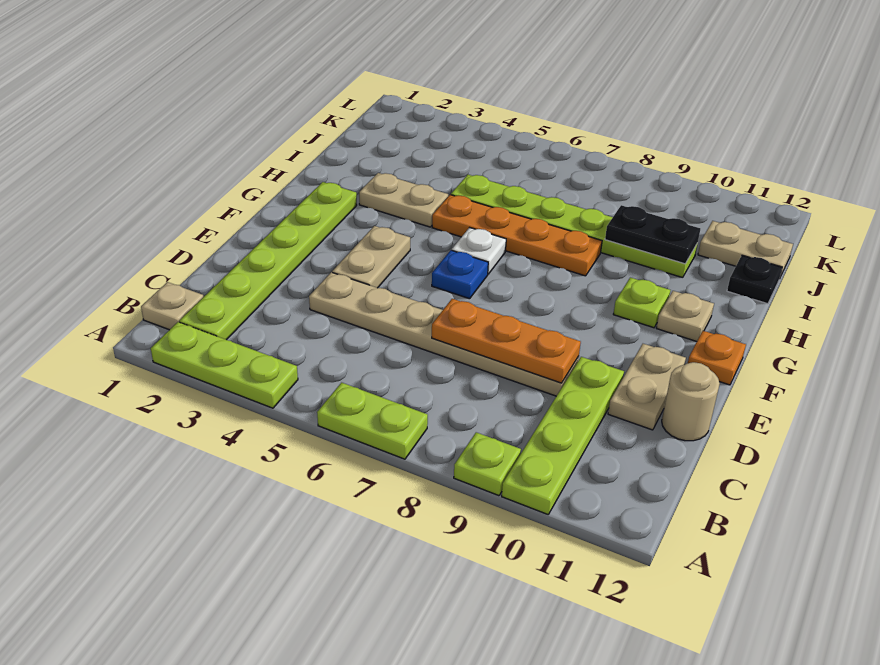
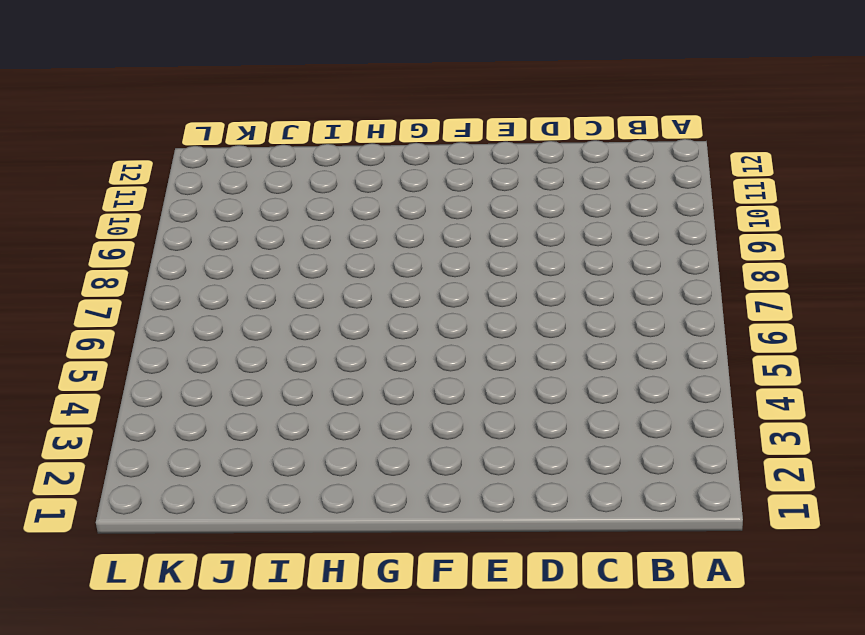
none -> lime 1x3 plate [151,322,298,408]
none -> lime 1x2 plate [317,383,428,459]
none -> lime 1x1 plate [454,432,521,496]

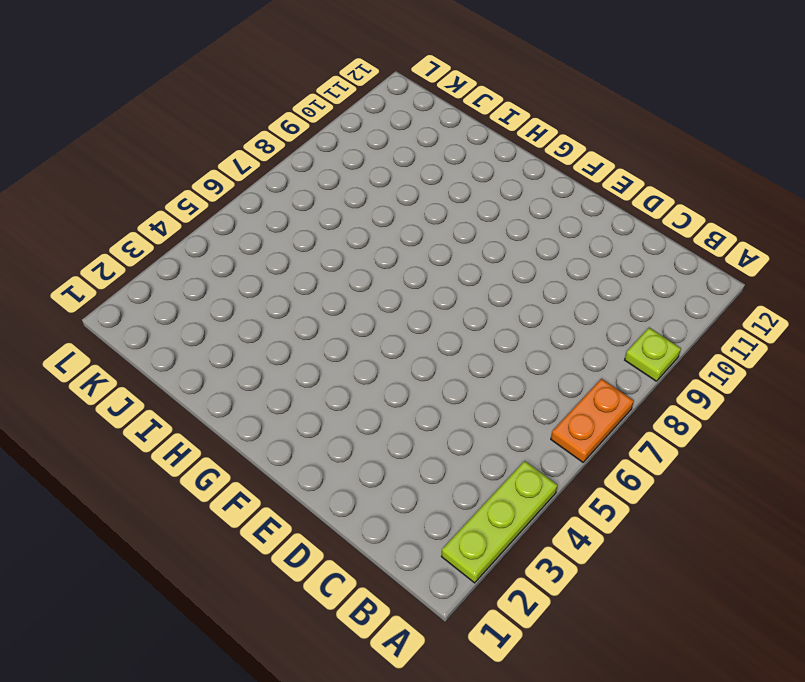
orange 1x2 plate [551,379,634,462] -> lime 1x2 plate [317,383,428,459]
none -> lime 1x4 plate [502,357,624,514]
none -> tan 1x1 plate [141,282,204,330]
none -> lime 1x6 plate [179,182,357,340]

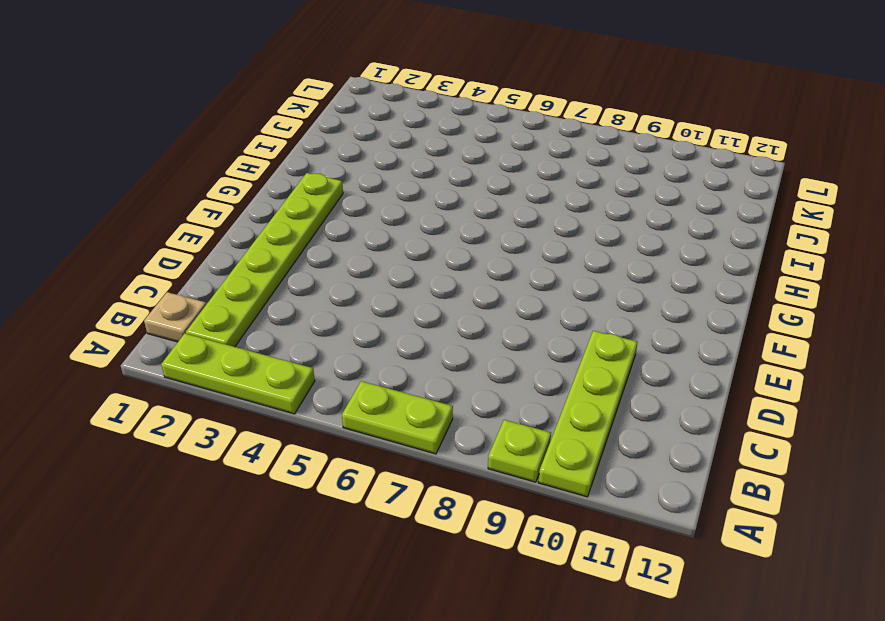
none -> tan 1x6 plate [309,272,579,396]
none -> tan 1x2 plate [608,344,686,430]
none -> tan 1x1 round brick [662,362,720,441]

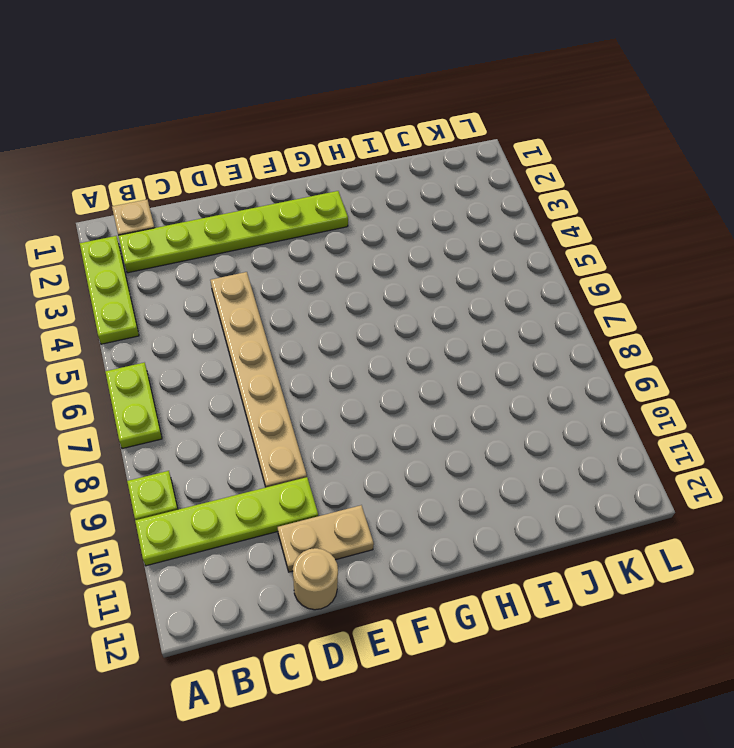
none -> tan 1x2 plate [332,226,410,288]
none -> blue 1x1 plate [432,250,488,299]
none -> orange 1x1 plate [688,331,746,385]

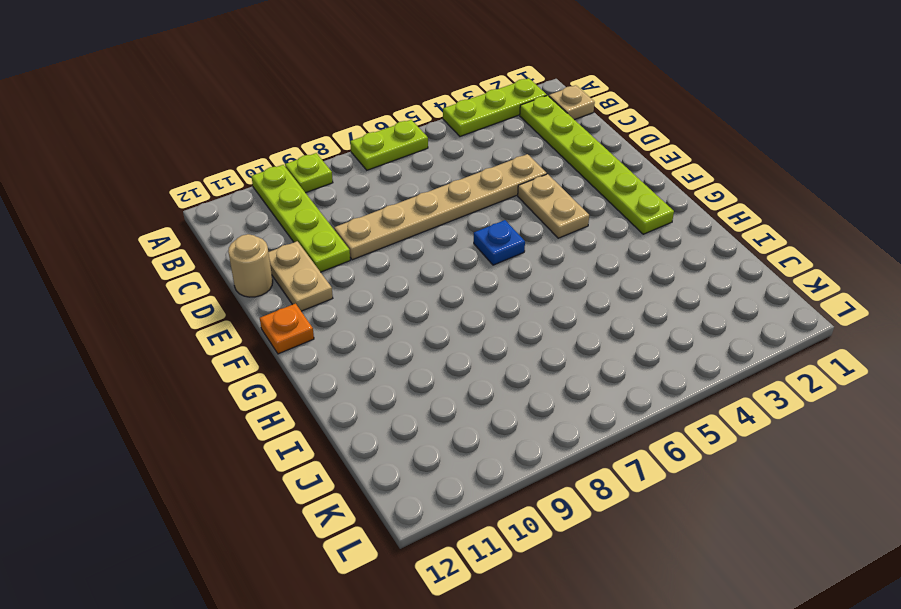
none -> white 1x1 plate [452,228,506,274]
none -> lime 1x1 plate [613,277,671,328]
none -> tan 1x1 plate [657,291,714,342]

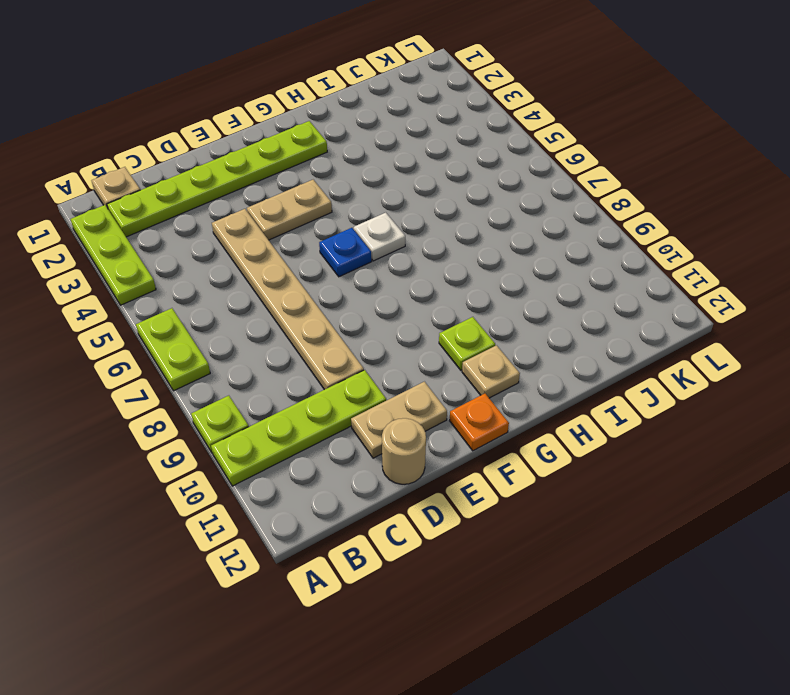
none -> tan 1x2 plate [359,173,448,227]
none -> orange 1x4 plate [432,195,602,276]
none -> lime 1x6 plate [451,175,698,278]

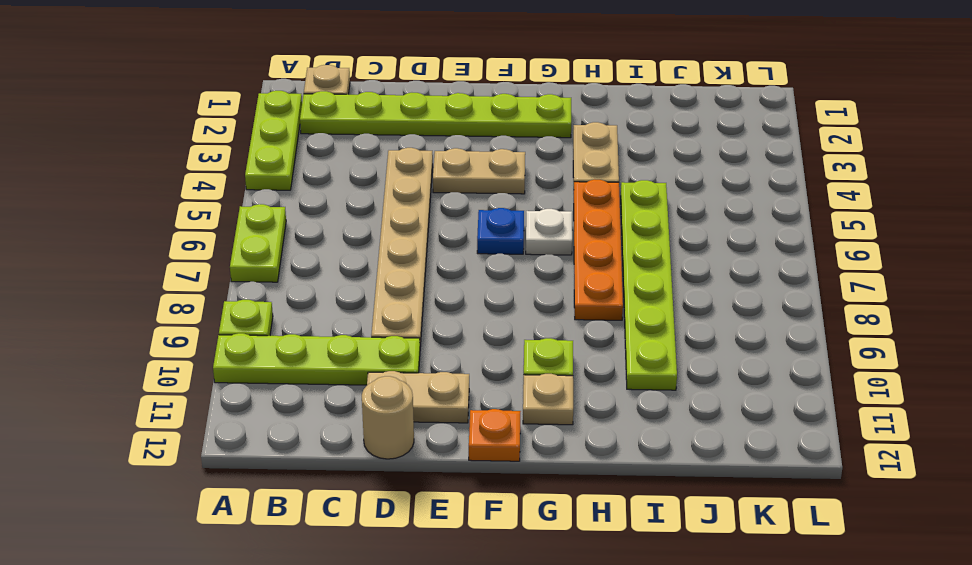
none -> black 1x1 plate [727,255,782,304]
none -> tan 1x2 plate [698,221,793,277]
none -> orange 1x3 plate [432,299,581,383]

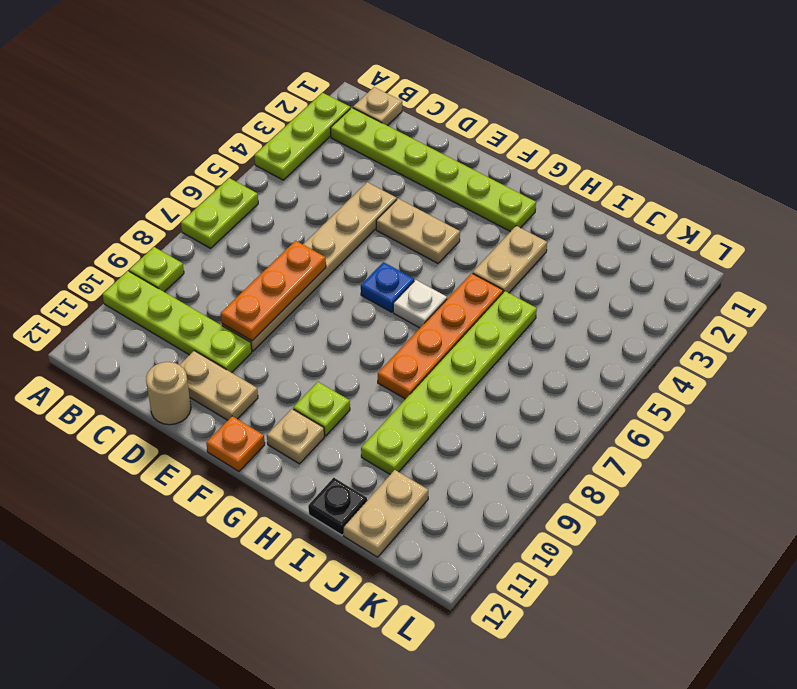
none -> black 1x2 plate [605,205,700,264]

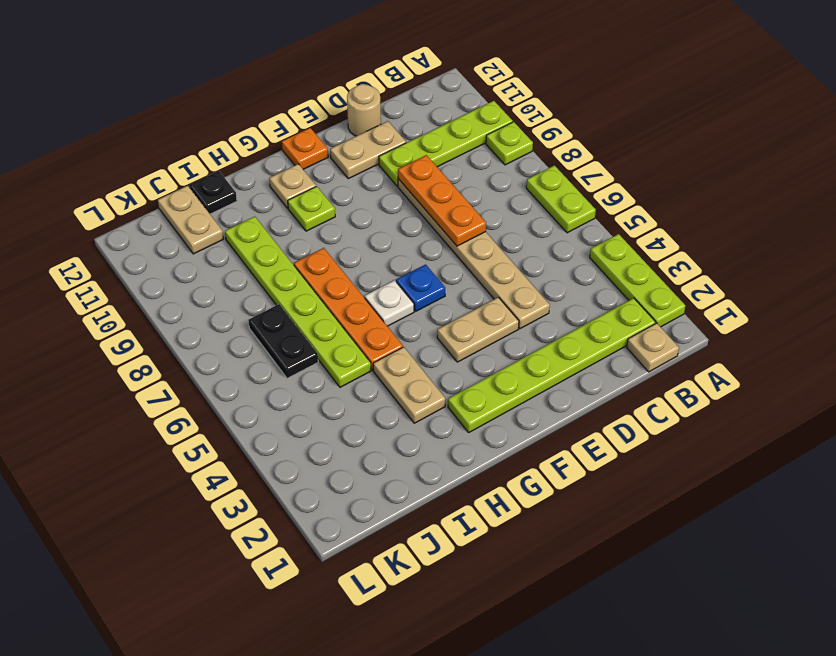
black 1x2 plate [248,304,318,378] -> black 1x2 plate moved to [605,205,700,264]

